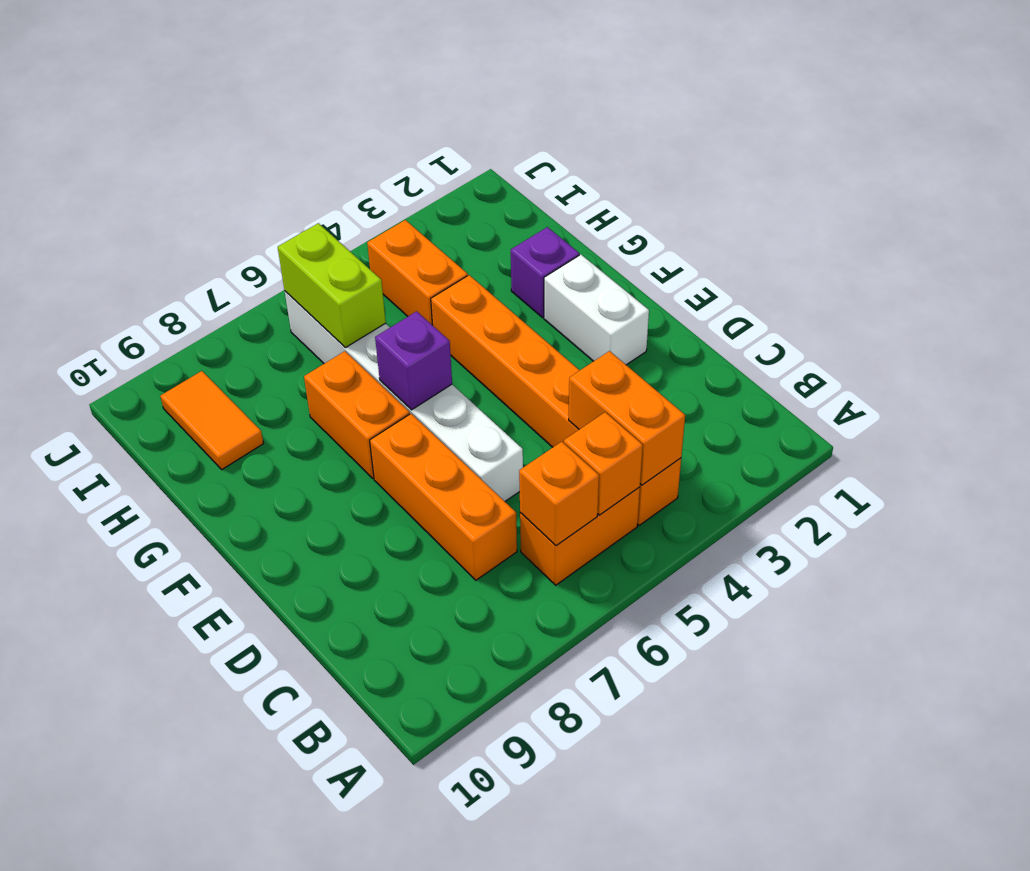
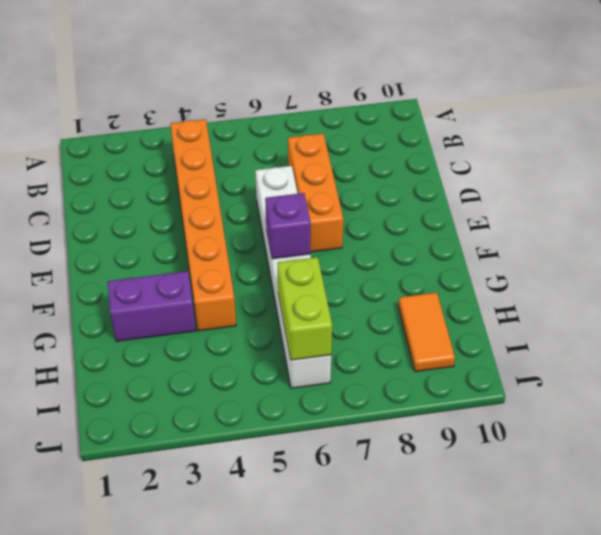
purple 1x2 brick [108,271,196,341] -> purple 1x1 brick [511,227,579,318]
none -> orange 1x2 brick [520,487,640,585]
none -> white 1x2 brick [544,255,649,365]
none -> orange 1x2 brick [304,351,410,478]

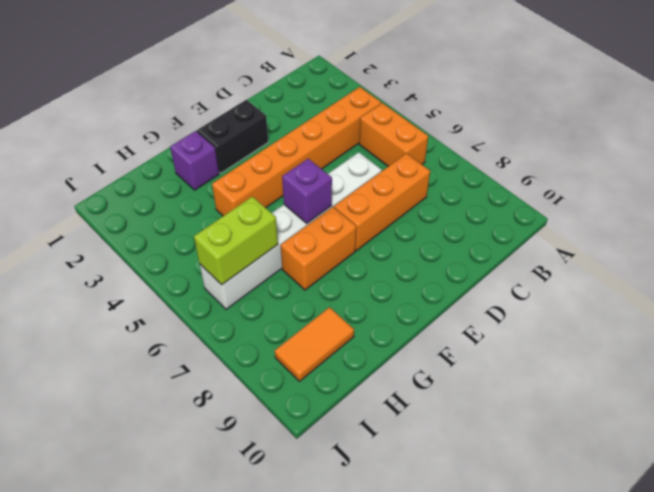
black 1x2 brick [197,100,268,173] -> white 1x2 brick [544,255,649,365]
none -> orange 1x2 brick [367,220,468,325]
none -> orange 1x2 brick [569,351,685,485]
none -> orange 1x1 brick [564,412,643,515]

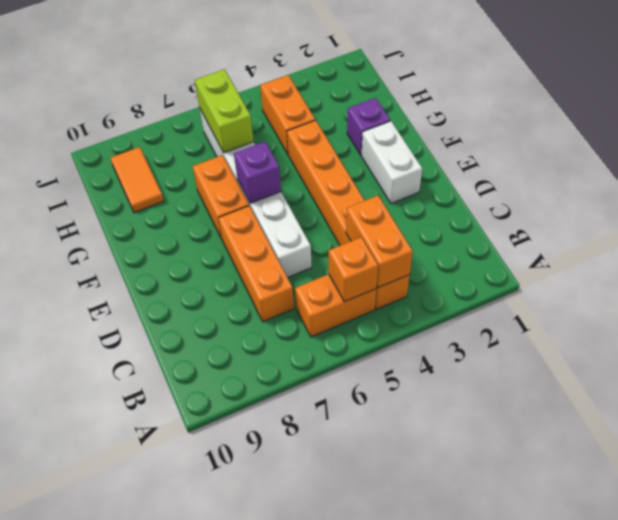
none -> orange 1x1 brick [519,442,599,546]

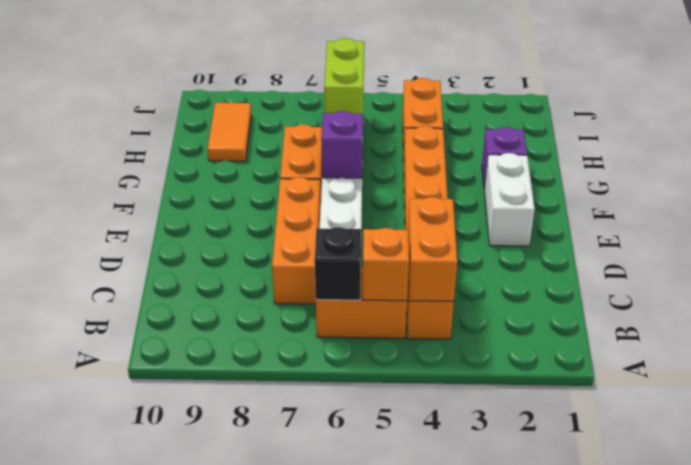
black 1x1 brick [315,227,361,300] -> orange 1x1 brick [519,442,599,546]

